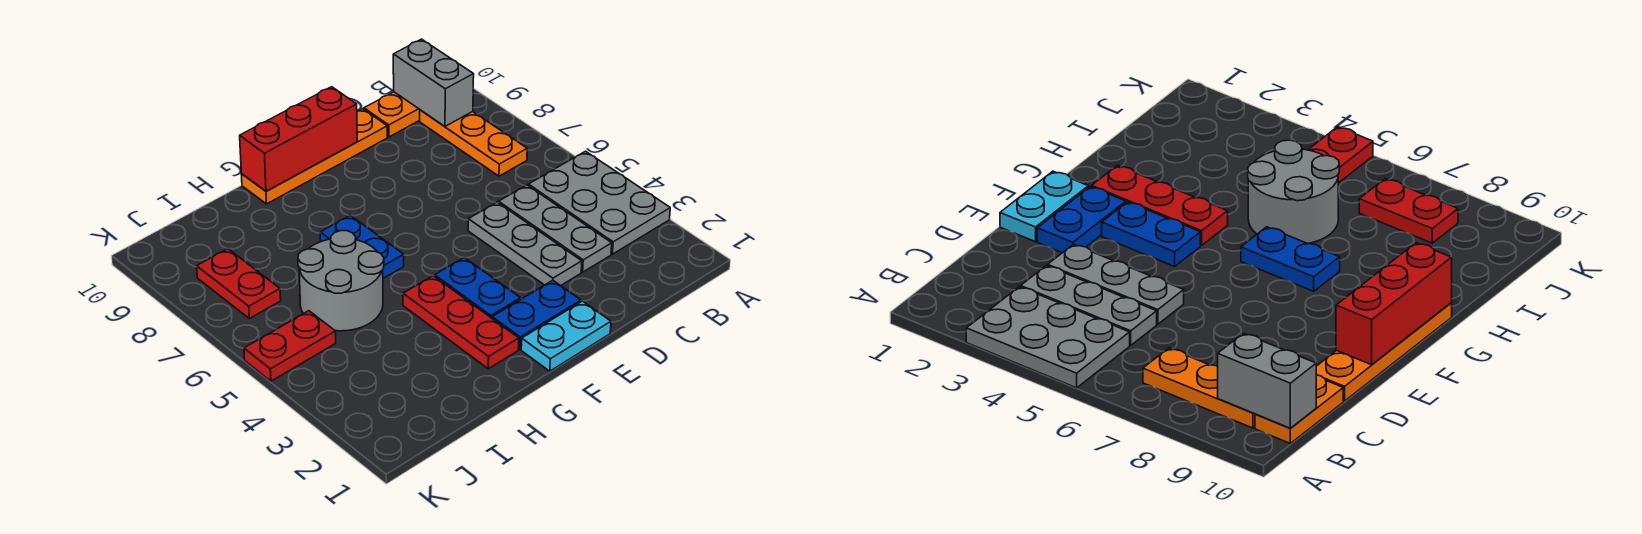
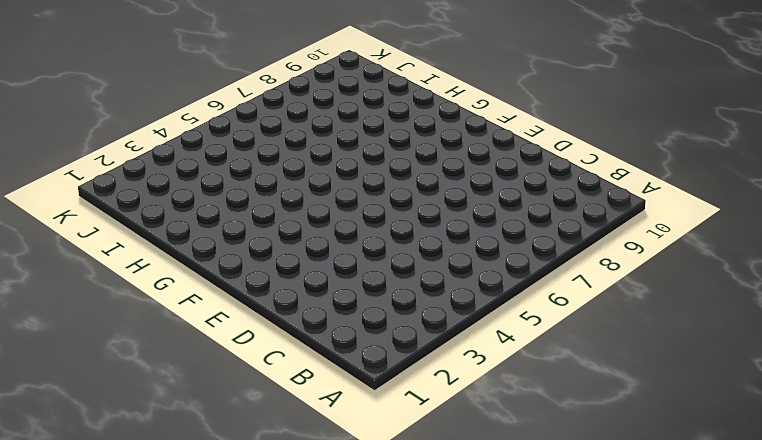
none -> grey 2x3 plate [528,151,670,254]
none -> orange 1x3 plate [420,110,527,176]
none -> orange 1x2 plate [364,92,420,137]

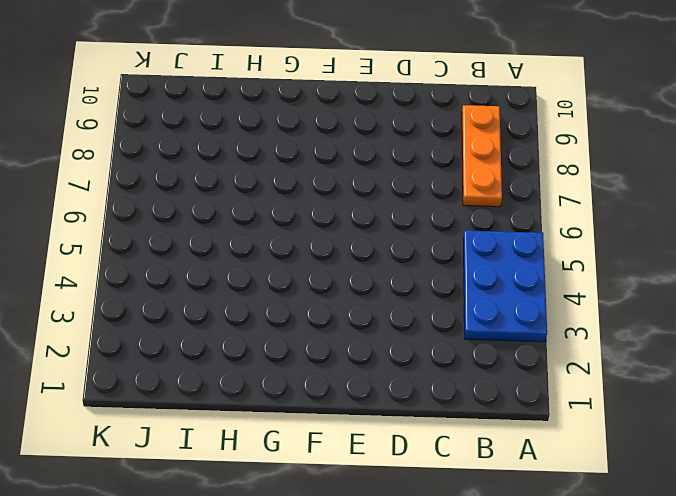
blue 2x3 plate [463,230,547,342] -> grey 2x3 plate [528,151,670,254]
none -> orange 1x2 plate [364,92,420,137]
none -> grey 1x3 plate [499,185,612,272]
none -> grey 1x3 plate [468,202,582,286]

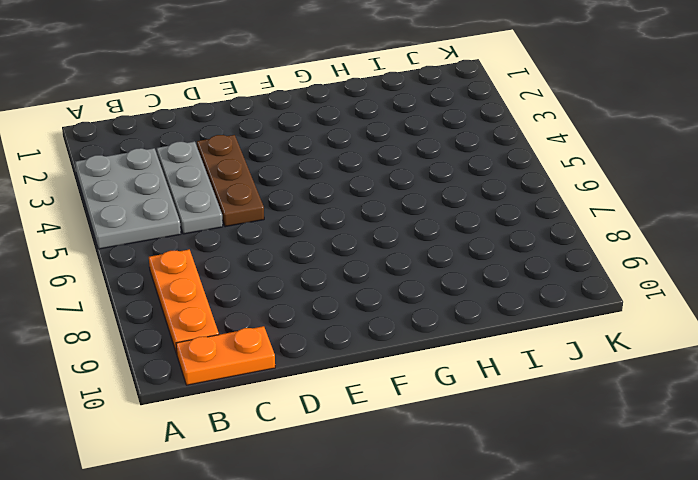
brown 1x3 plate [197,135,264,227] -> grey 1x3 plate [468,202,582,286]
none -> orange 1x4 plate [241,109,387,204]
none -> cyan 1x2 plate [521,301,611,371]
none -> blue 1x2 plate [492,280,581,349]

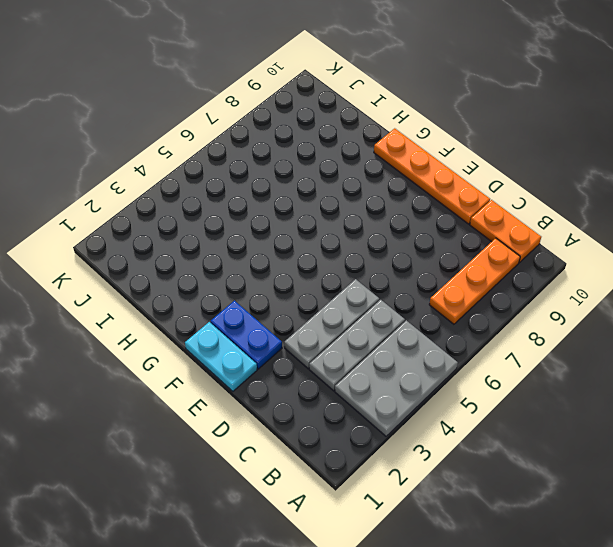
none -> blue 1x2 plate [435,258,521,318]
none -> red 1x3 plate [403,276,519,369]
none -> blue 1x2 plate [320,215,404,278]

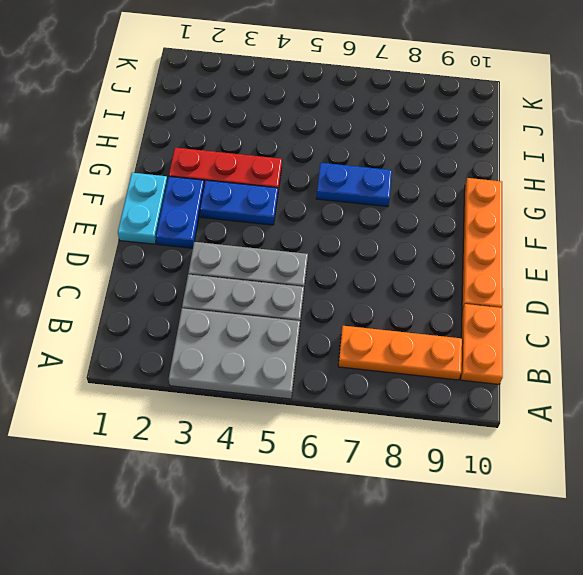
none -> grey 2x2 round brick [298,231,384,331]
none -> red 1x2 plate [244,311,336,381]
none -> red 1x2 plate [197,249,281,319]

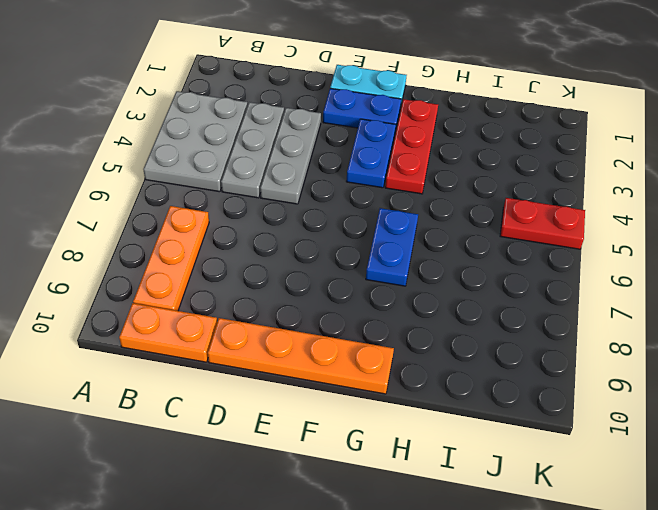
none -> grey 2x2 round brick [298,231,384,331]
none -> red 1x2 plate [197,249,281,319]
none -> grey 1x2 brick [393,39,474,126]

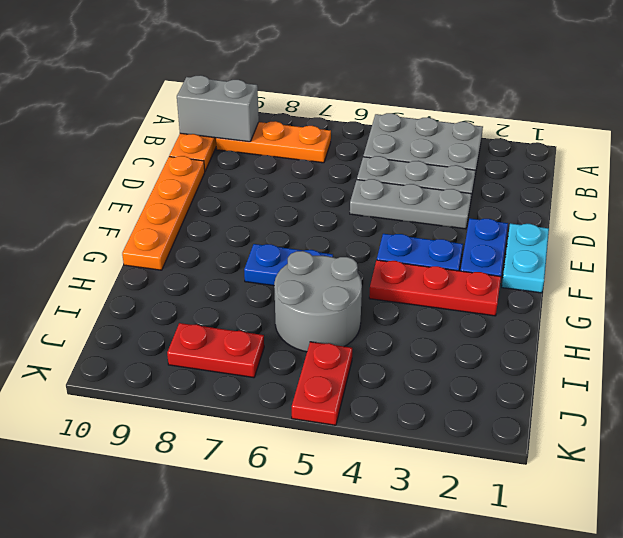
none -> red 1x3 brick [240,87,357,191]

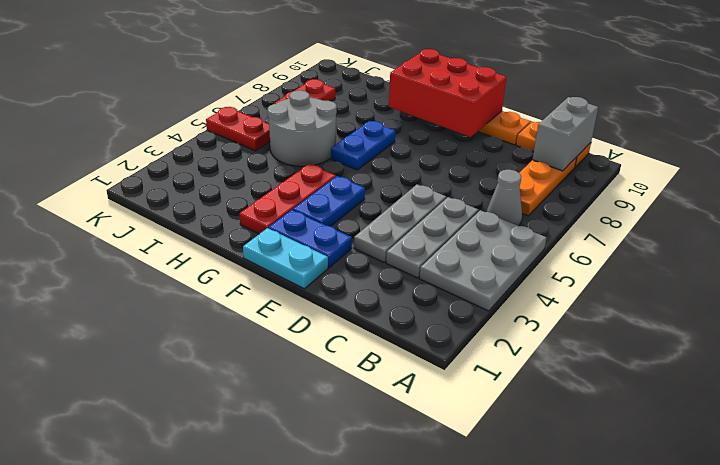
grey 1x1 cone [487,170,522,226] -> none
red 2x3 brick [389,49,506,137] -> red 1x3 brick [240,87,357,191]

